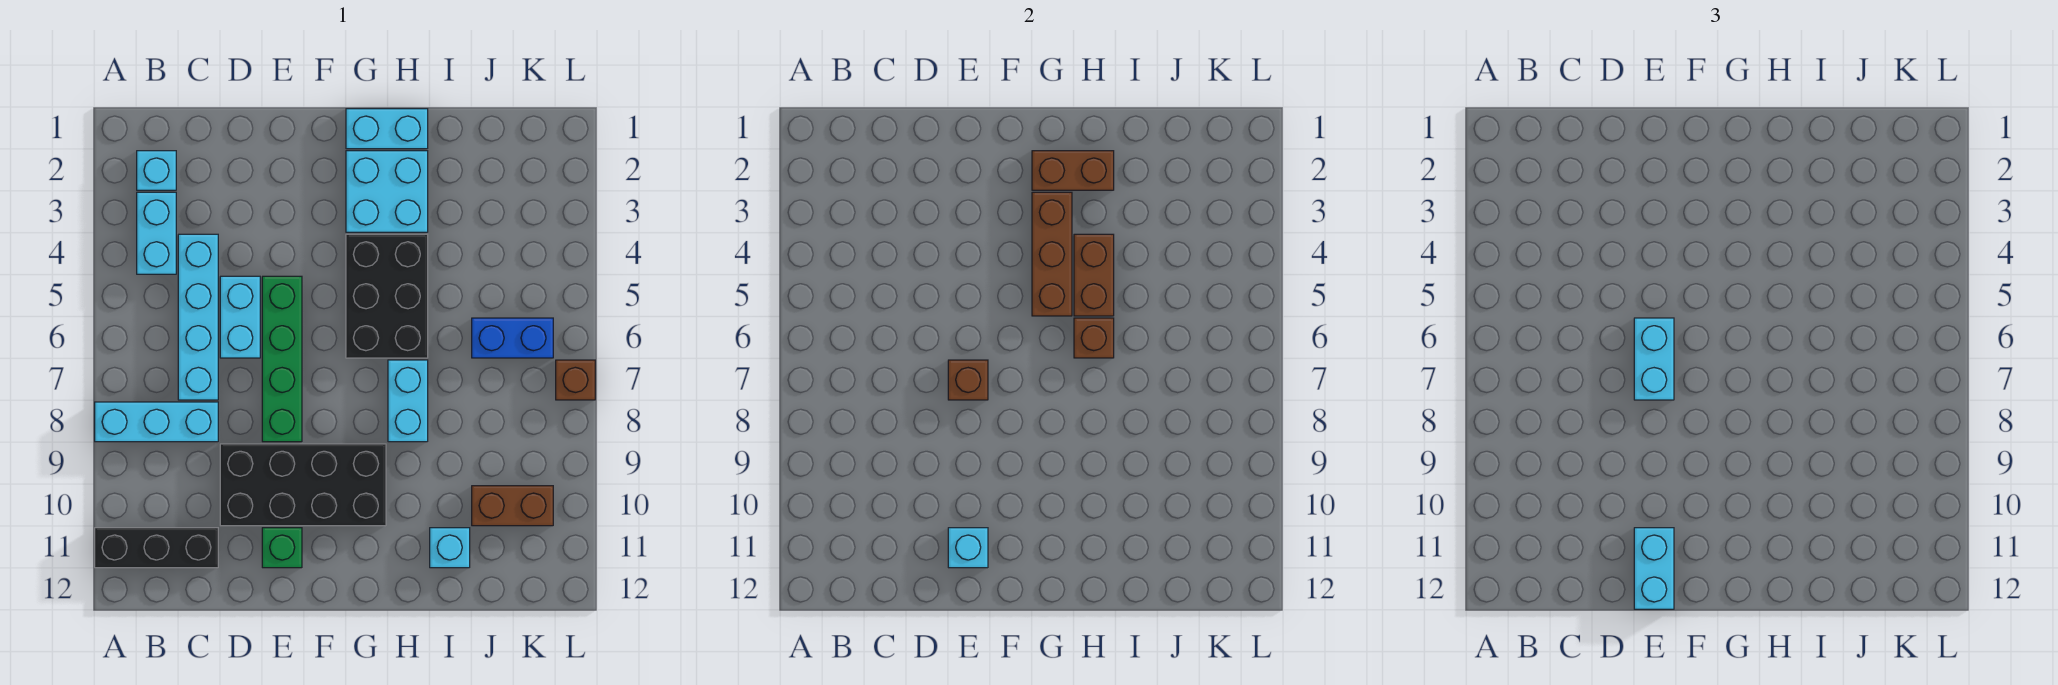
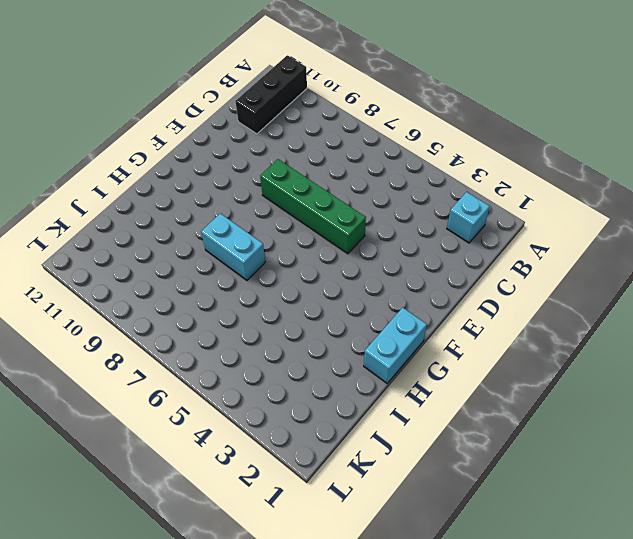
none -> cyan 1x3 brick [95,402,218,442]
none -> cyan 1x2 brick [137,192,176,274]
none -> cyan 1x4 brick [178,234,218,400]

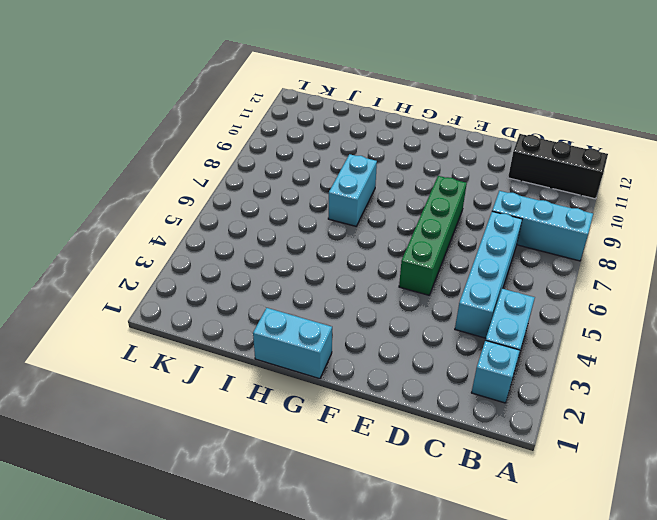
none -> cyan 1x2 brick [220,276,260,358]
none -> black 2x4 brick [220,444,386,526]
none -> green 1x1 brick [262,528,302,568]

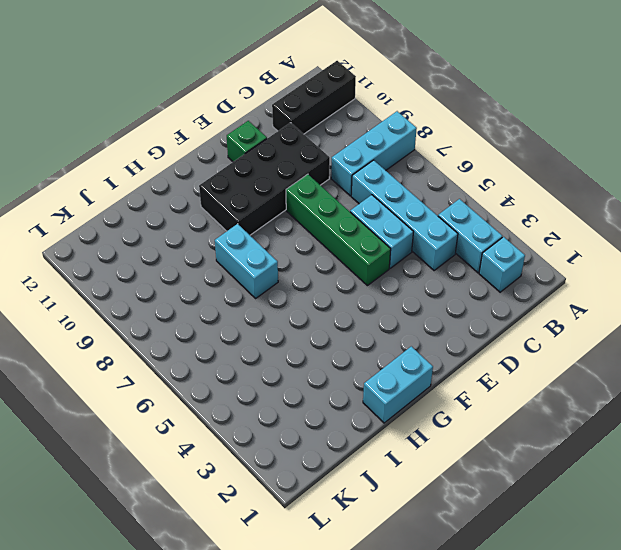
none -> cyan 2x2 brick [346,151,428,232]
none -> black 2x3 brick [346,234,428,358]
none -> cyan 1x1 brick [430,528,470,568]

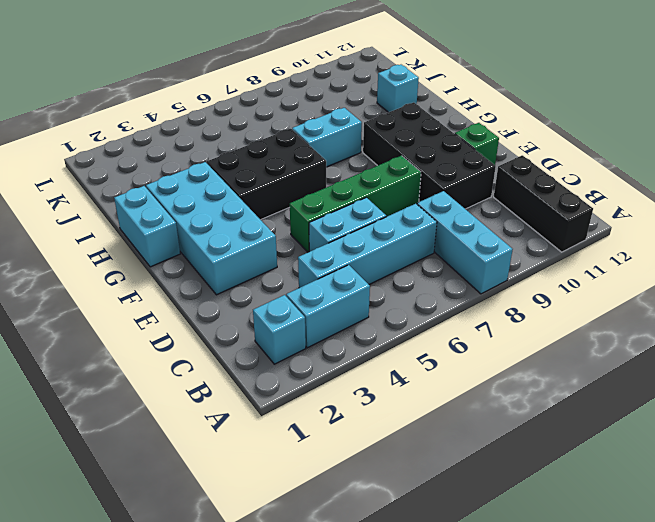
cyan 2x4 brick [146,162,277,295] -> cyan 2x2 brick [346,151,428,232]
none -> blue 1x2 brick [472,318,553,358]
none -> brown 1x2 brick [472,486,553,526]
none -> brown 1x1 brick [556,360,595,400]

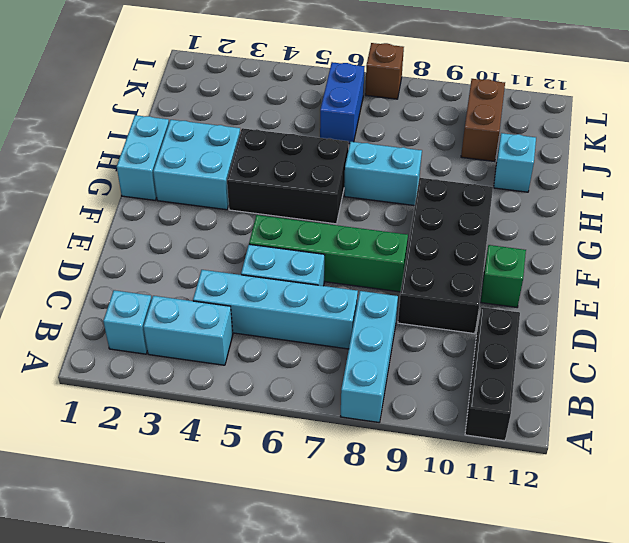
none -> brown 1x1 brick [948,360,988,400]
none -> cyan 1x1 brick [948,528,988,568]
none -> brown 1x2 brick [1032,151,1114,190]

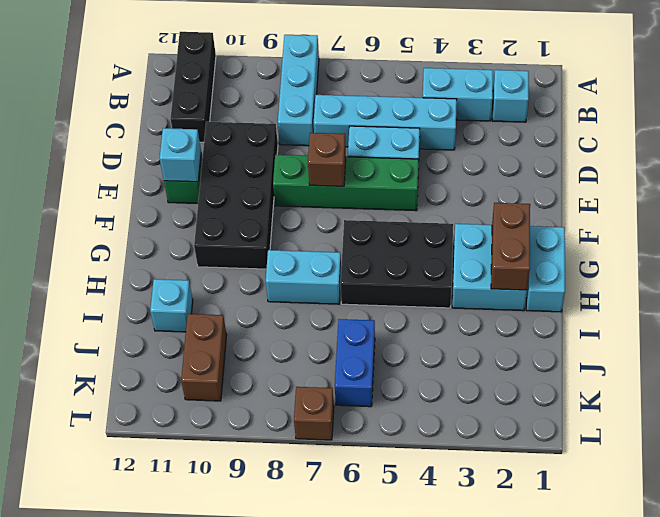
none -> brown 1x3 brick [1032,192,1072,316]
none -> brown 1x2 brick [1074,234,1114,316]
none -> brown 1x1 brick [1074,318,1114,358]

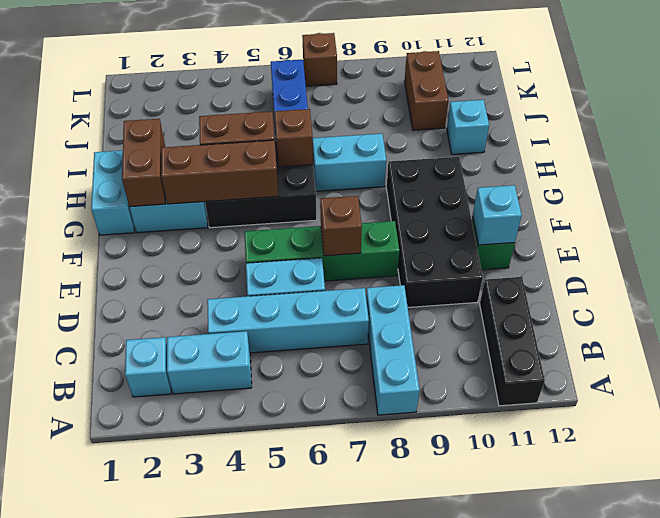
none -> cyan 1x2 brick [1634,318,1674,400]
none -> cyan 1x2 brick [1634,528,1674,609]

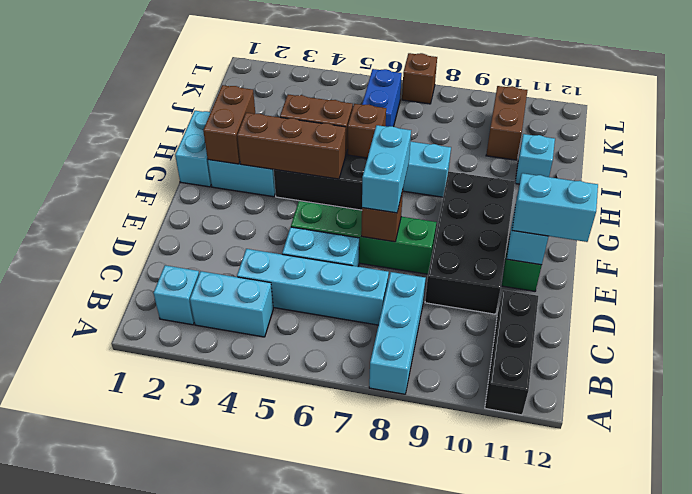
cyan 1x2 brick [362,125,411,213] -> cyan 1x2 brick turned to [1634,318,1674,400]

